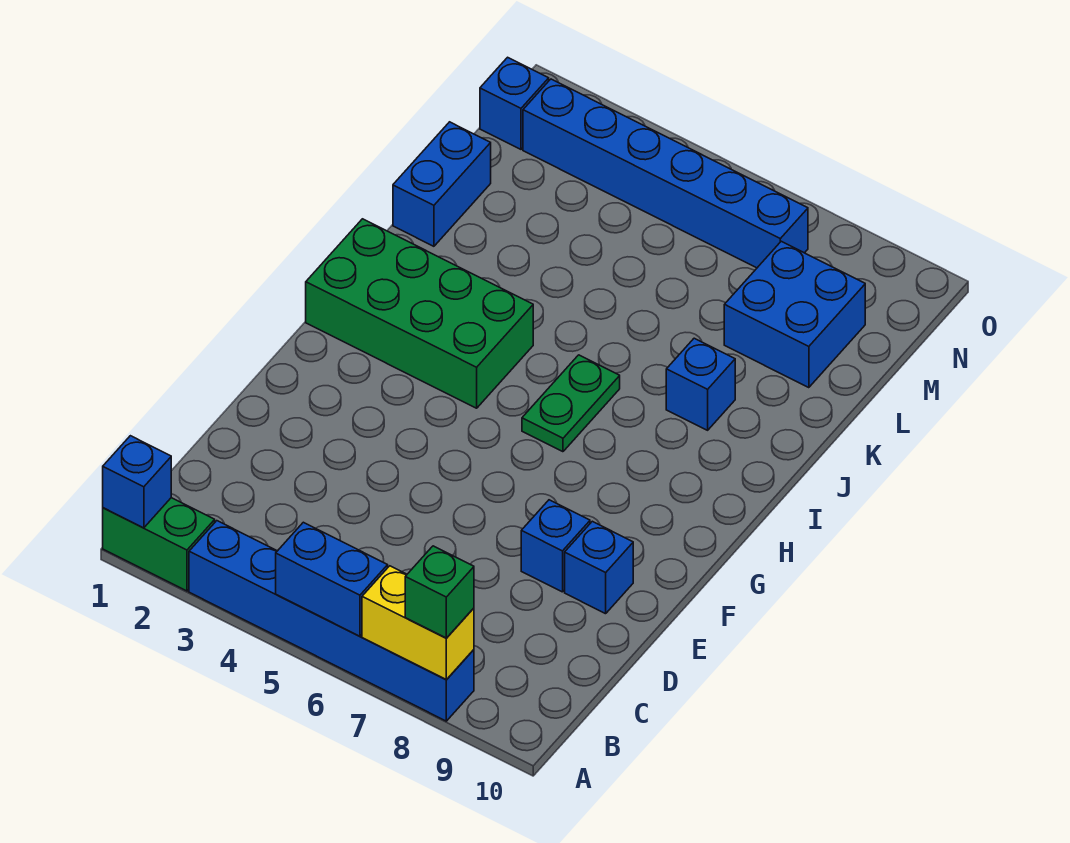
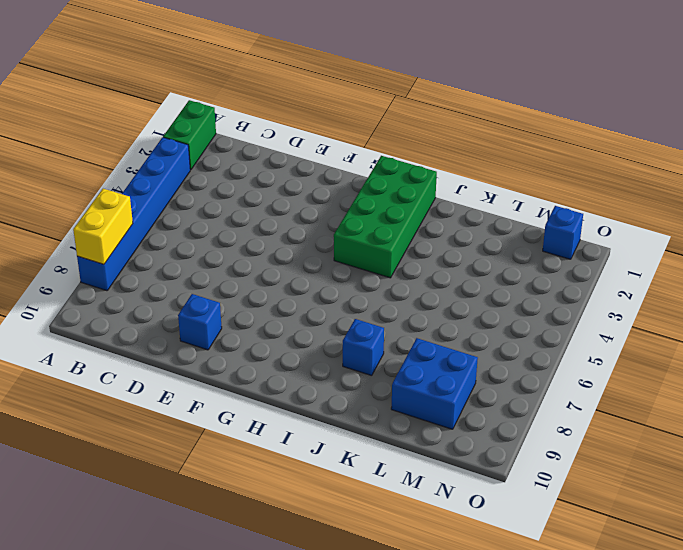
none -> blue 1x1 brick [521,500,590,592]
none -> green 1x2 plate [522,355,620,452]
none -> blue 1x2 brick [393,122,491,246]

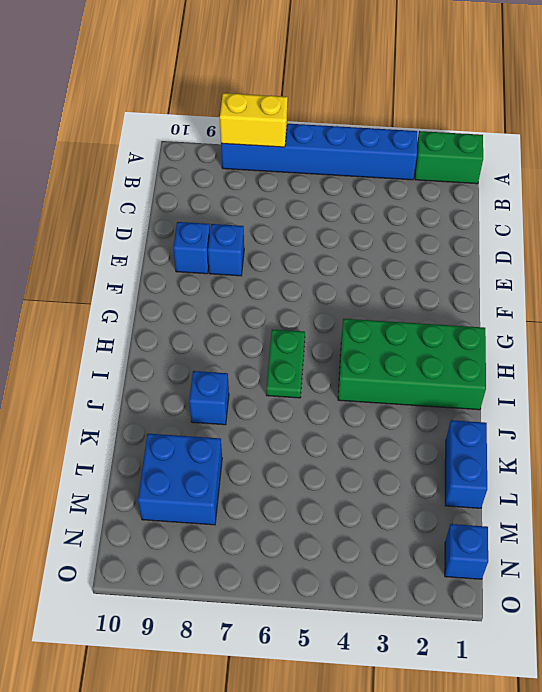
none -> blue 1x6 brick [523,79,808,268]
none -> blue 1x1 brick [103,436,171,528]
none -> blue 1x2 brick [276,522,388,636]

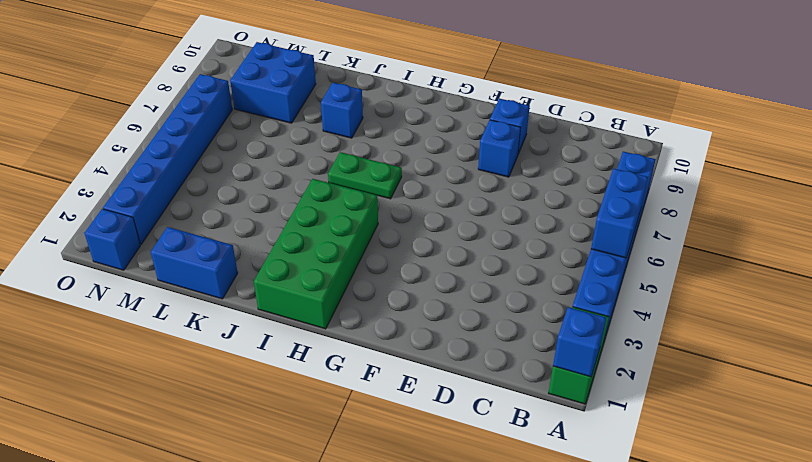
none -> yellow 1x2 brick [362,566,474,680]
none -> green 1x1 brick [405,546,474,638]

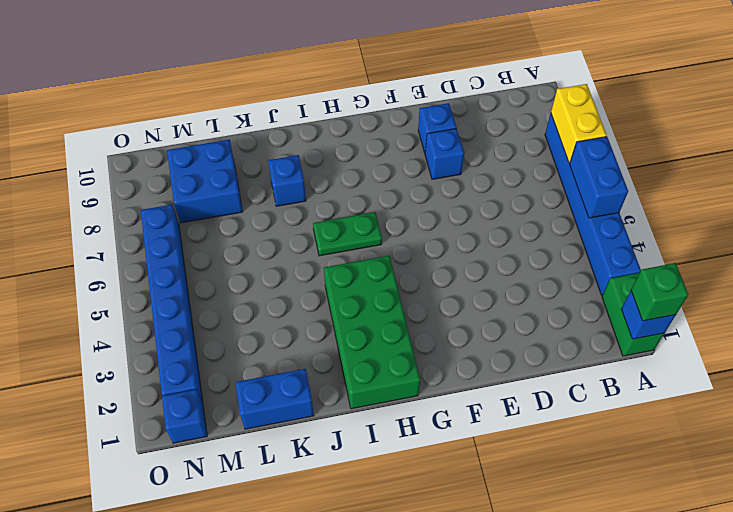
green 1x1 brick [631,263,688,321] -> green 1x1 brick moved to [405,546,474,638]

